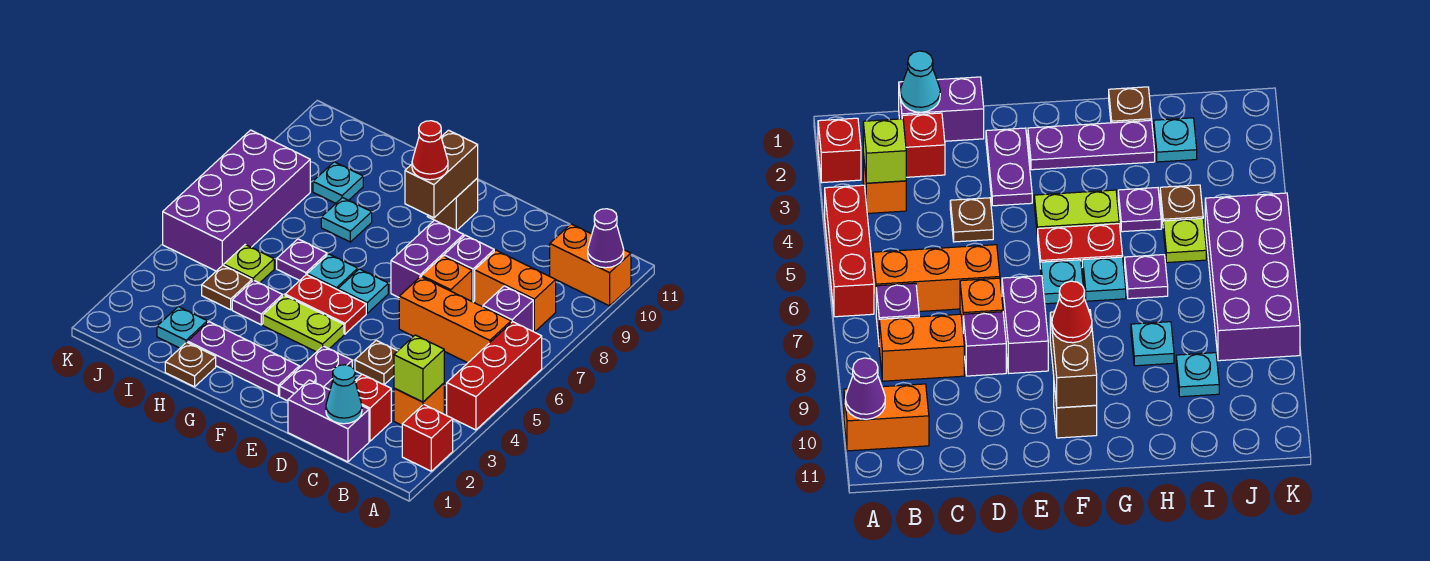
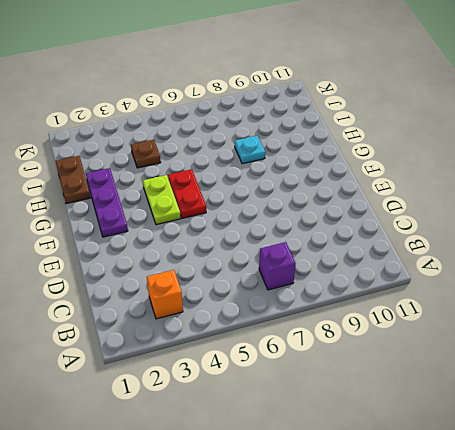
brown 1x2 plate [55,156,90,204] -> brown 1x1 plate [165,342,216,387]
none -> red 1x1 brick [402,404,453,471]
none -> red 1x3 brick [447,322,542,430]
none -> orange 1x2 brick [550,224,631,306]
none -> orange 1x3 brick [399,277,511,363]

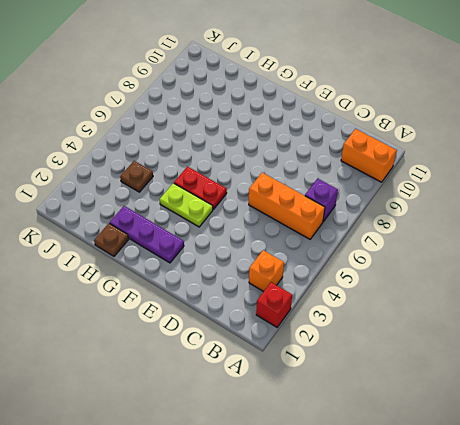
none -> red 1x3 brick [447,322,542,430]
none -> orange 1x2 brick [475,250,556,332]
none -> purple 1x2 brick [288,380,369,462]
none -> red 1x1 brick [355,374,391,441]

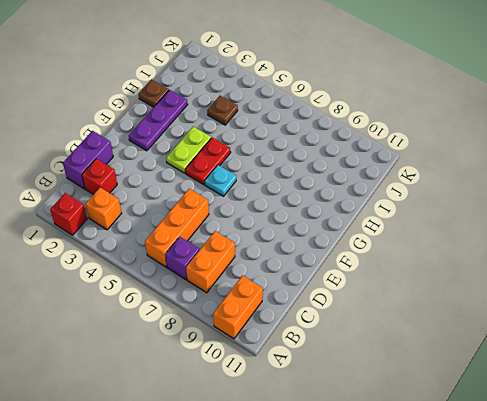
none -> red 1x3 brick [447,322,542,430]
none -> brown 1x1 plate [355,340,397,385]
none -> orange 1x1 brick [422,256,472,301]
none -> purple 1x1 brick [444,235,494,302]

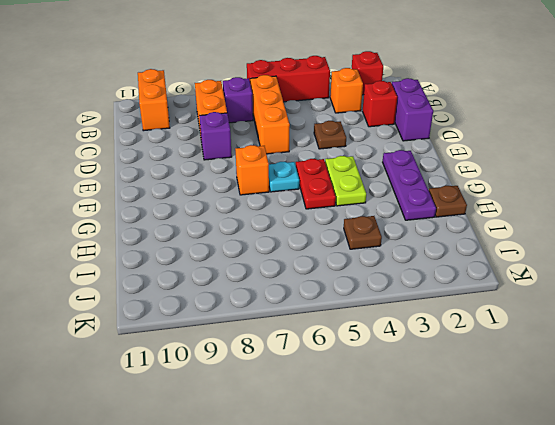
orange 1x1 brick [235,145,269,195] -> orange 1x1 brick moved to [422,256,472,301]
none -> purple 1x2 plate [280,346,352,401]
none -> purple 1x2 brick [391,220,464,297]
none -> brown 1x1 brick [427,178,478,231]
none -> cyan 1x1 plate [307,254,358,290]

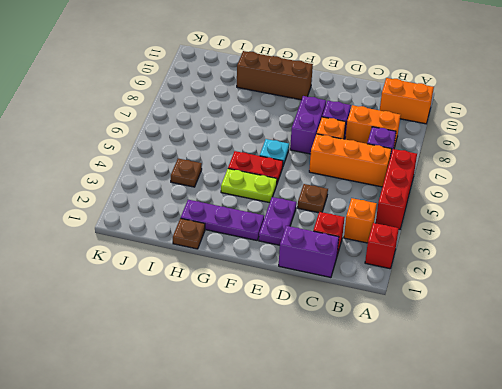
brown 1x3 brick [237,51,313,100] -> brown 1x1 brick [427,178,478,231]
none -> cyan 1x1 plate [307,254,358,290]
none -> purple 1x1 plate [232,280,283,325]
none -> purple 1x1 plate [277,239,327,281]
none -> cyan 1x1 plate [321,198,372,242]

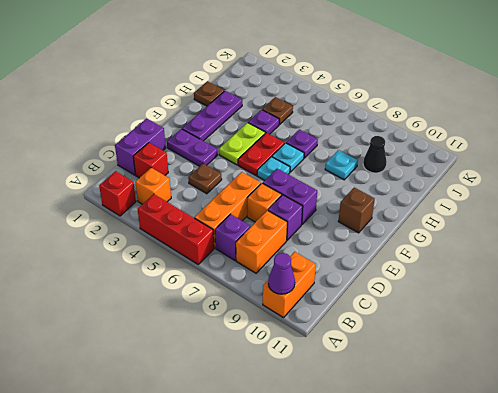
black 1x1 cone [363,136,387,173] -> cyan 1x1 plate [313,162,363,203]
none -> cyan 1x1 plate [157,307,207,348]
none -> lime 1x1 plate [224,245,274,283]
none -> purple 2x4 brick [163,130,310,271]
none -> lime 1x1 brick [394,335,444,402]

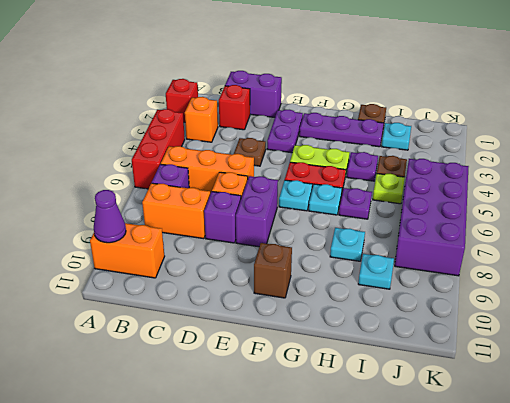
none -> lime 1x1 brick [394,335,444,402]
none -> cyan 1x1 cone [326,365,362,424]
none -> brown 1x2 brick [405,130,478,218]
none -> red 1x1 cone [412,121,448,180]

